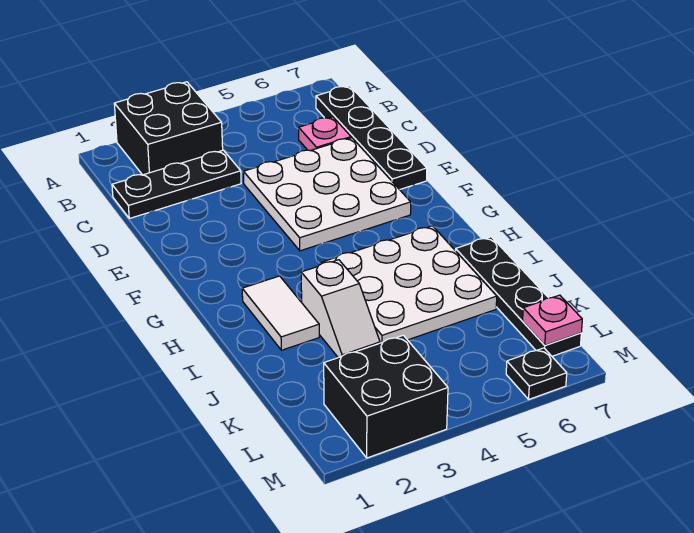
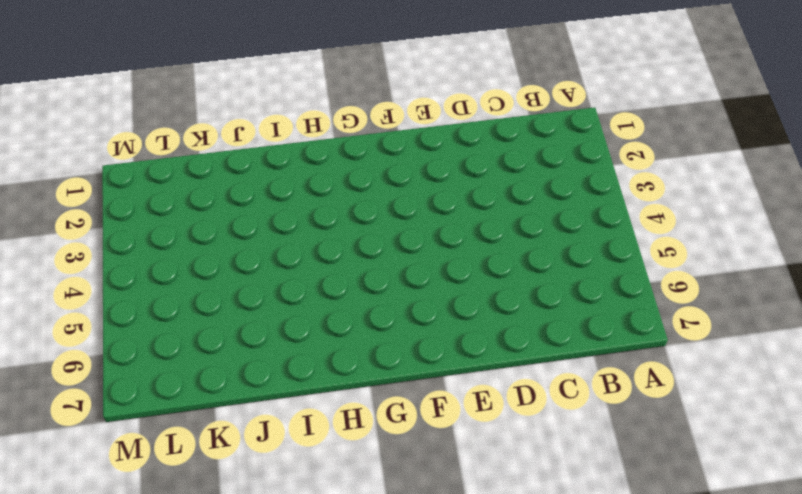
none -> black 2x2 brick [114,82,223,175]
none -> black 1x4 plate [316,86,427,190]
none -> black 1x3 plate [112,150,241,218]

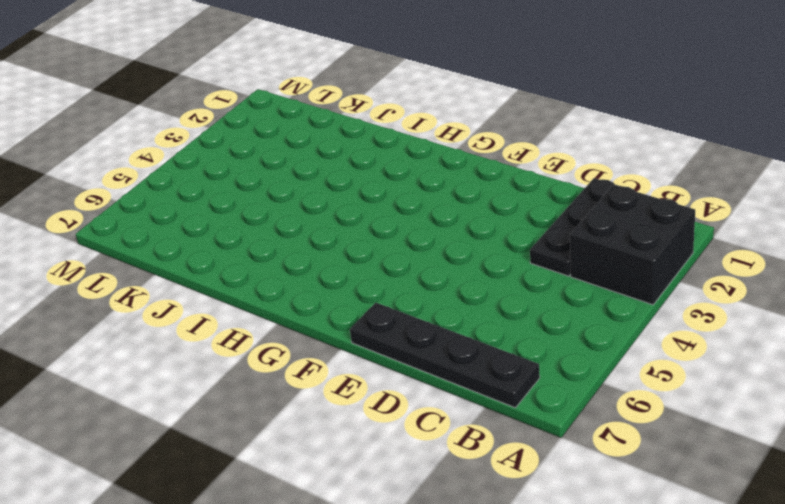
none -> pink 1x1 plate [299,117,351,151]
none -> white 3x3 plate [243,138,411,251]
none -> white 1x2 tile [242,276,319,350]

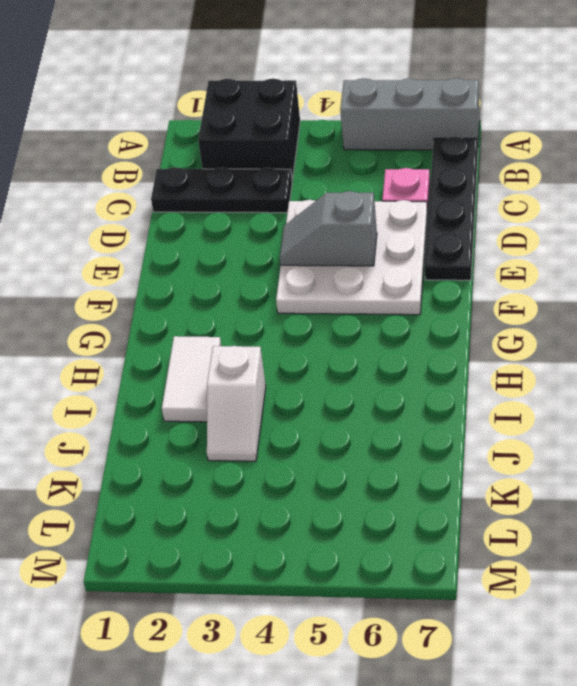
grey 1x3 brick [340,78,480,150] -> none
grey 1x2 slope [280,191,377,266] -> none
none -> white 3x3 plate [320,226,497,343]
none -> black 1x4 plate [456,237,581,356]
none -> black 2x2 brick [324,335,448,458]

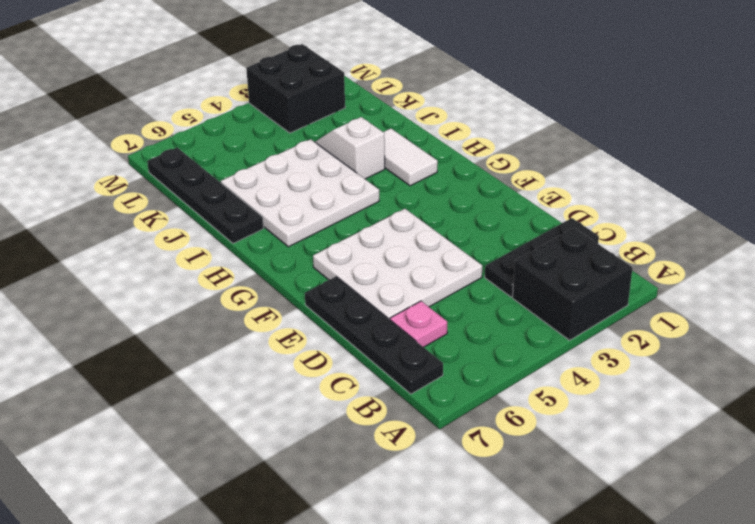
none -> black 1x1 plate [506,348,567,399]
none -> pink 1x1 plate [523,295,582,345]

